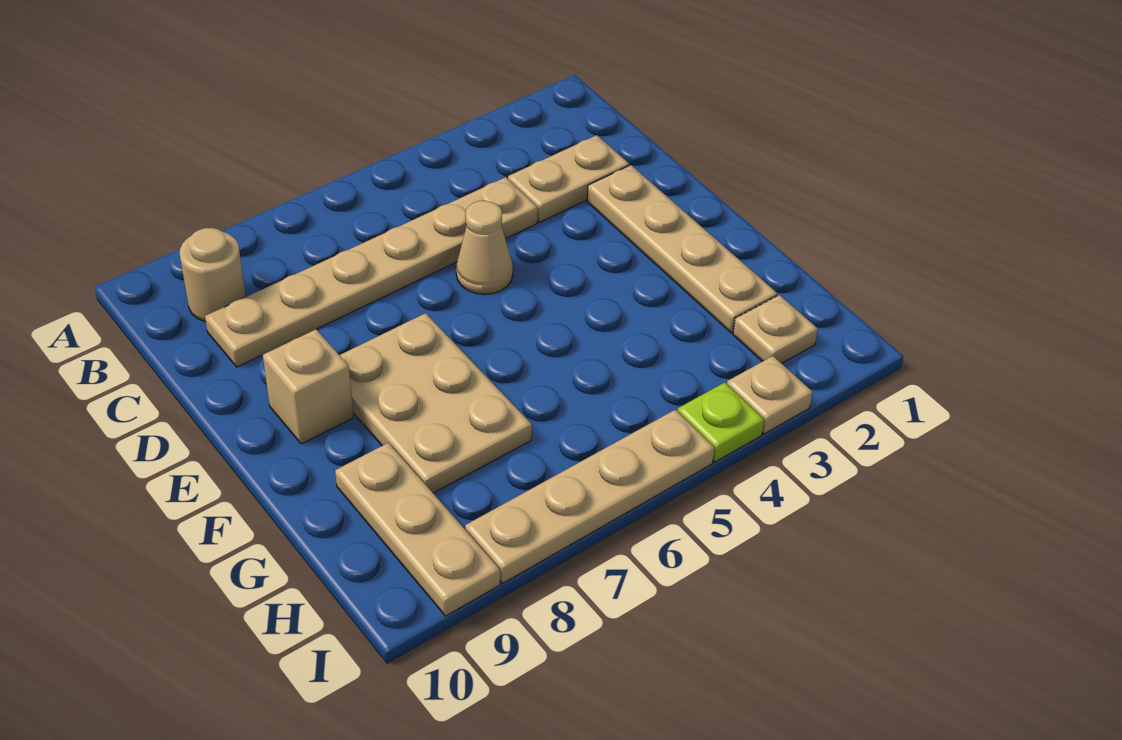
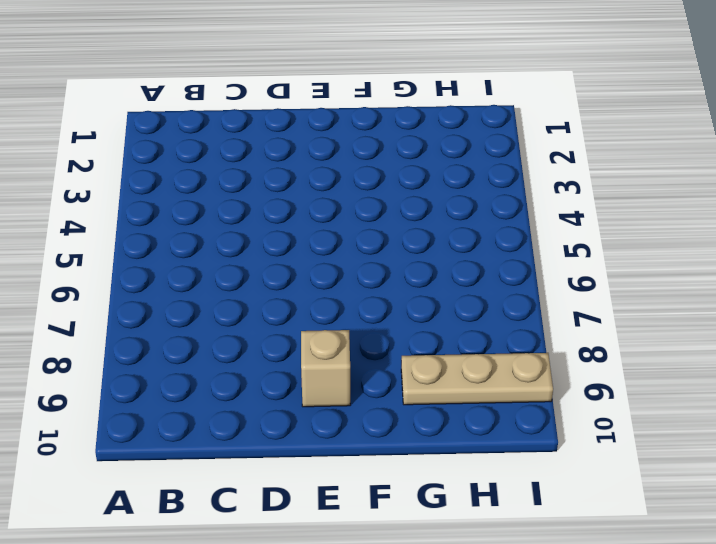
none -> tan 1x1 round brick [180,228,246,322]
none -> tan 1x2 plate [508,135,629,222]
none -> tan 1x6 plate [205,177,538,367]

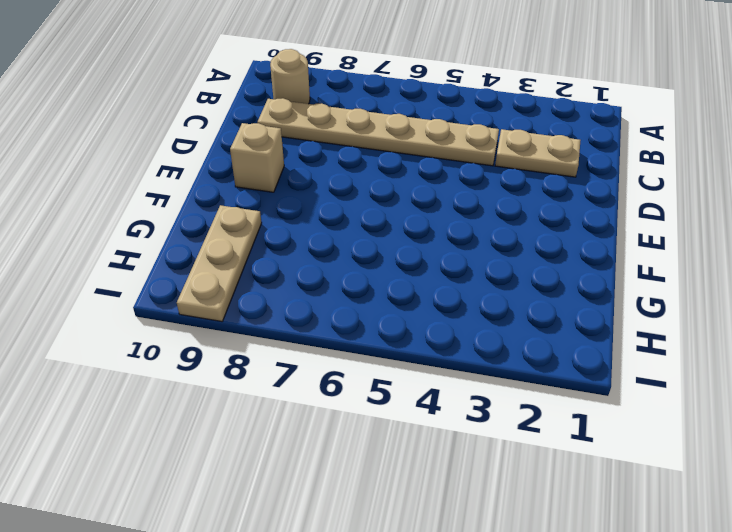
none -> tan 1x4 plate [587,165,777,333]
none -> tan 1x1 cone [456,201,513,294]
none -> tan 2x3 plate [340,313,532,493]

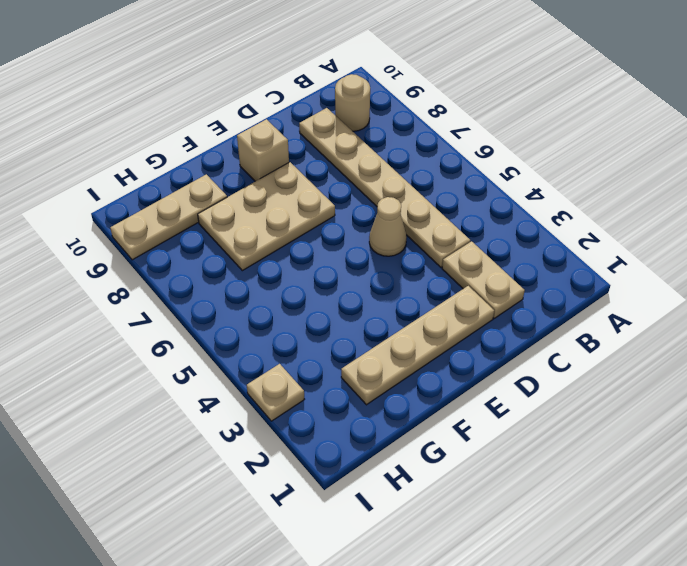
none -> tan 1x1 plate [733,295,818,363]
none -> lime 1x1 plate [678,383,764,462]
none -> tan 1x4 plate [465,410,714,583]

